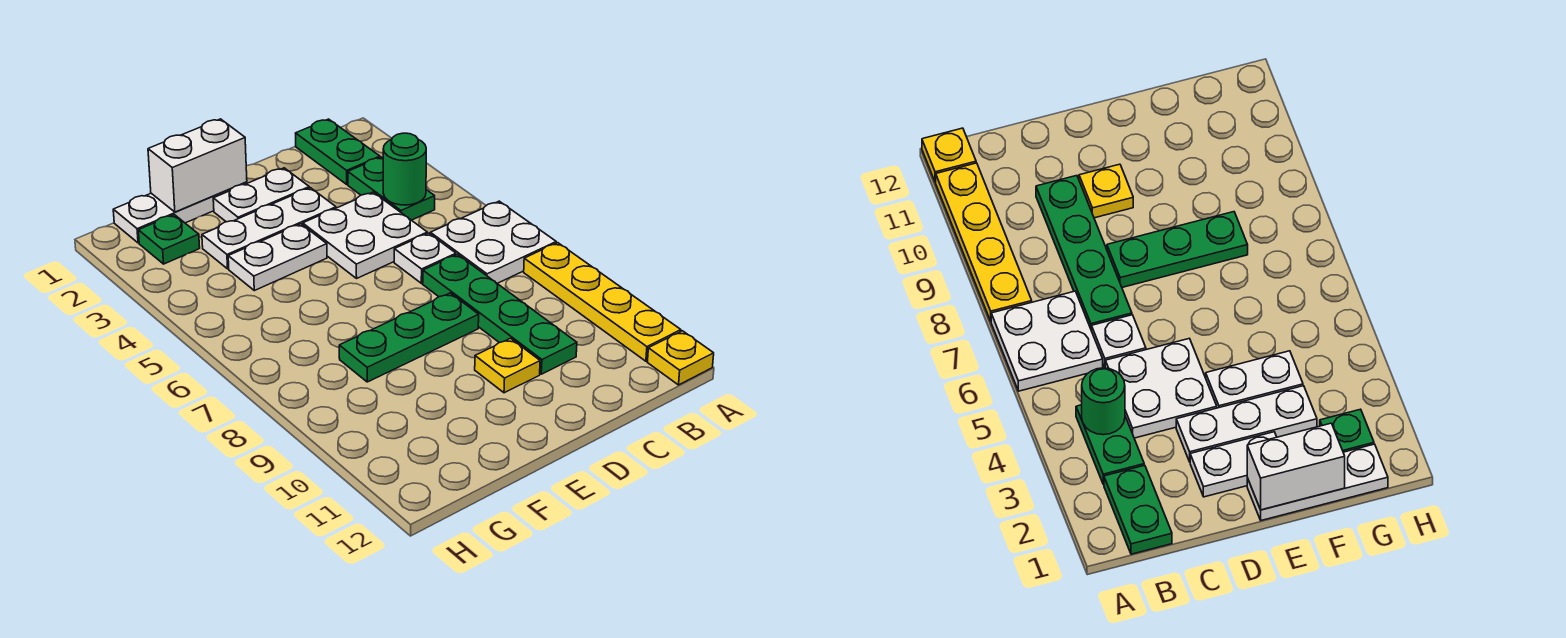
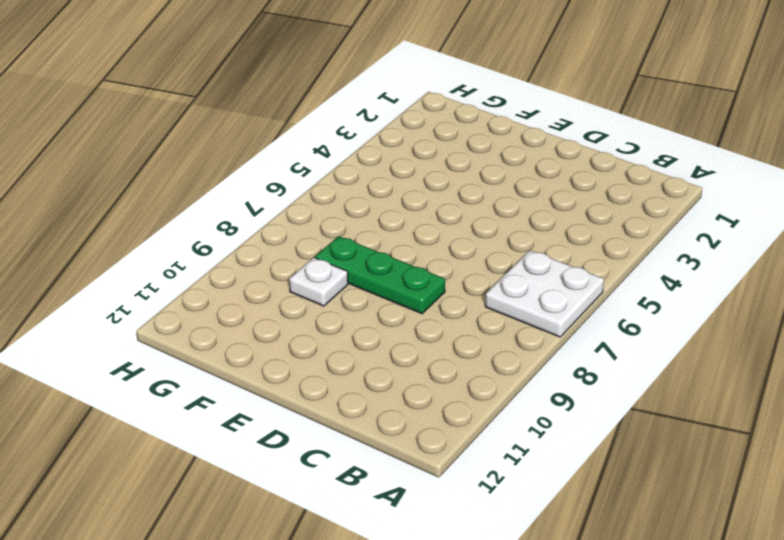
white 1x1 plate [289,258,348,306] -> white 1x1 plate moved to [394,233,456,283]
none -> yellow 1x4 plate [524,243,681,361]
none -> yellow 1x1 plate [647,331,714,385]
none -> green 1x2 plate [296,119,380,184]

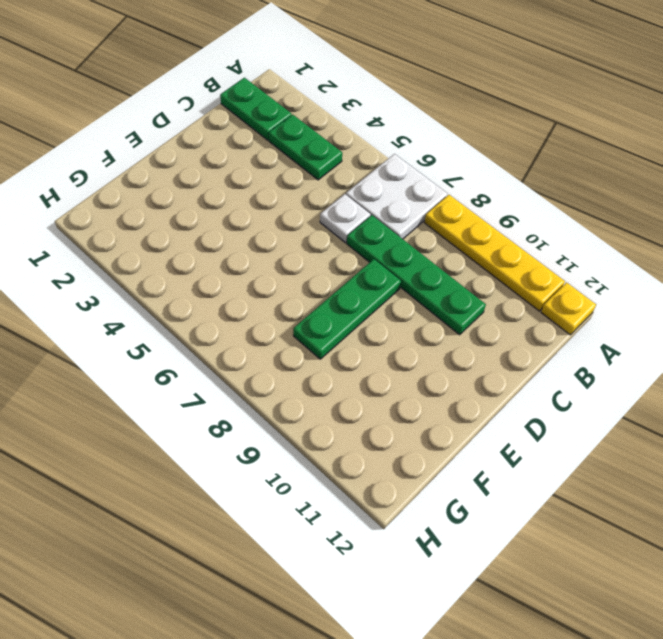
none -> white 2x2 plate [303,192,427,278]
none -> white 1x2 plate [213,168,309,222]
none -> white 1x3 plate [202,188,336,269]

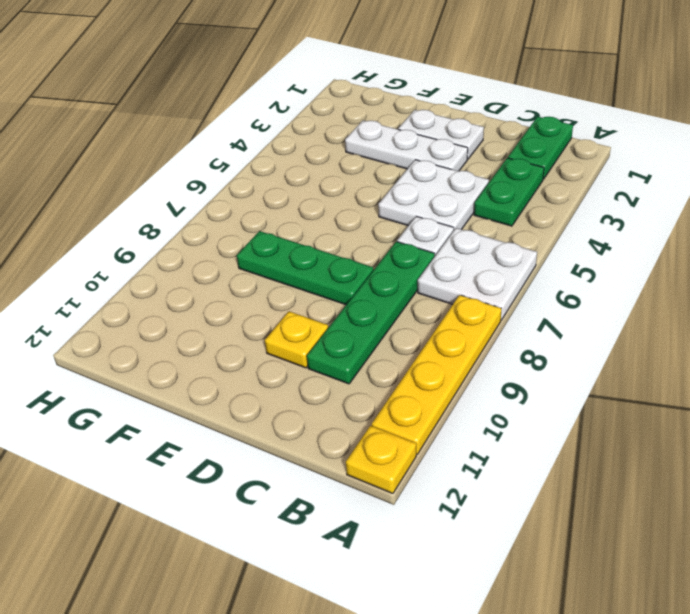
none -> white 1x3 plate [113,182,247,243]
none -> white 1x2 plate [228,224,327,291]
none -> green 1x1 plate [138,215,200,264]

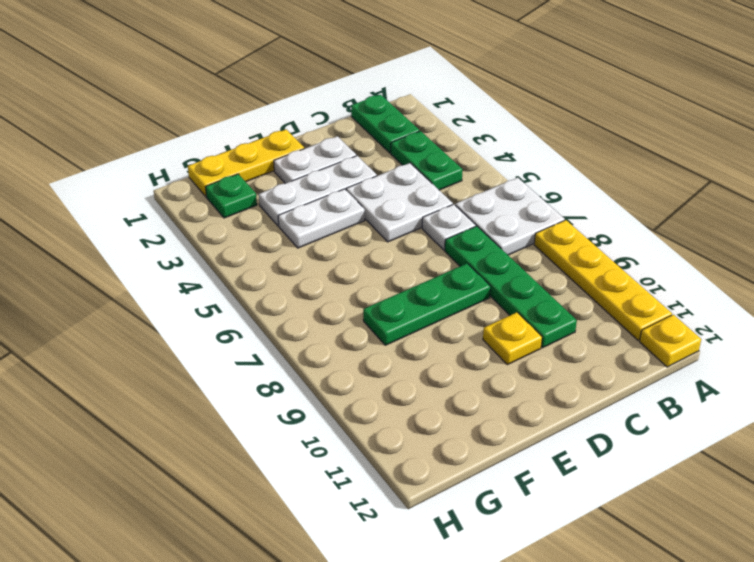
yellow 1x3 plate [188,129,304,197] -> white 1x3 plate [113,182,247,243]
none -> green 1x1 round brick [383,133,426,205]
none -> white 1x2 brick [148,119,247,212]

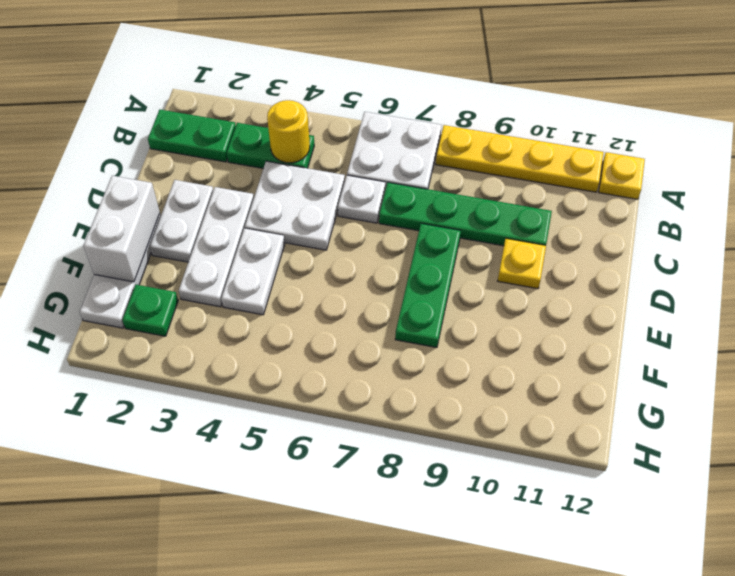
yellow 1x1 round brick [267,100,310,163] -> green 1x1 round brick [383,133,426,205]

